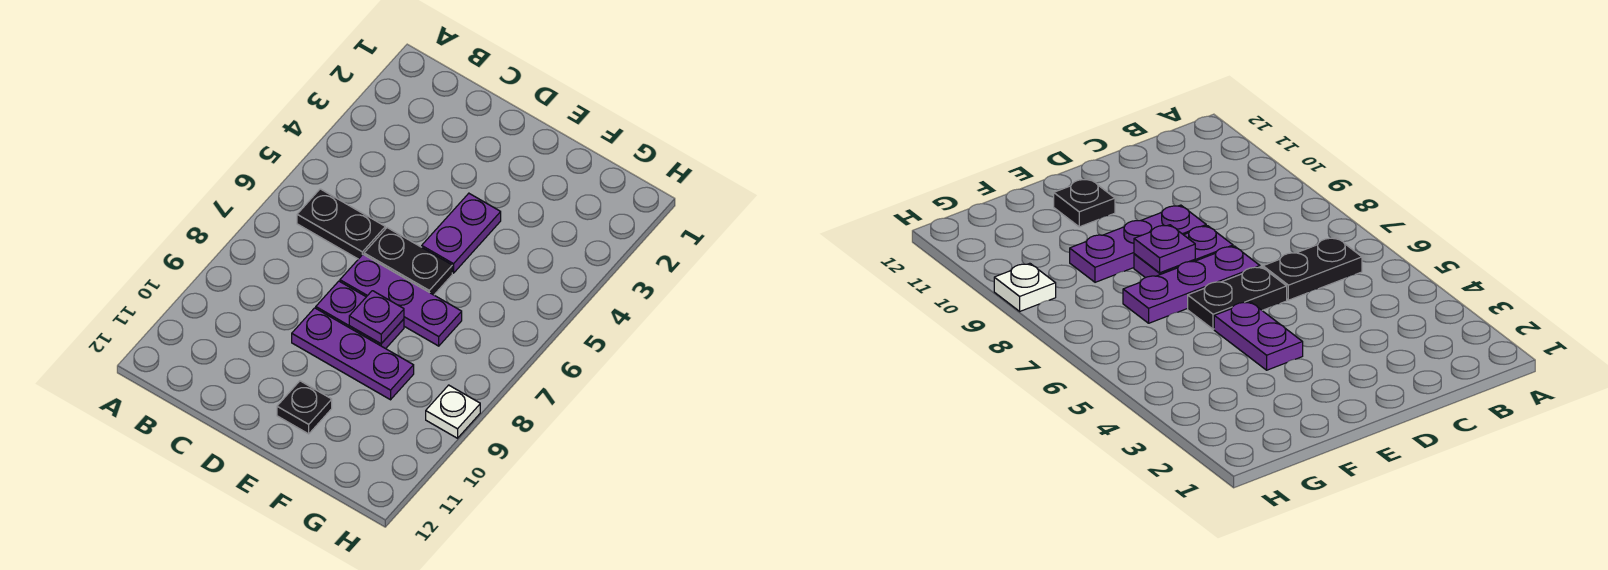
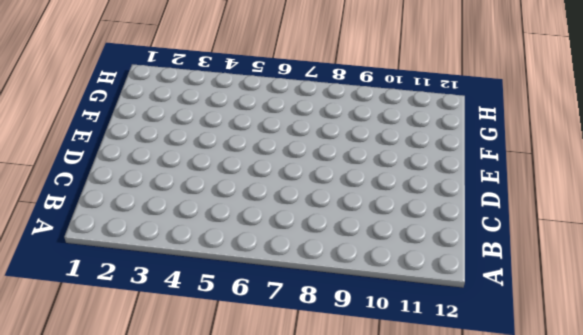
none -> black 1x2 plate [297,189,385,259]
none -> black 1x2 plate [364,228,452,295]

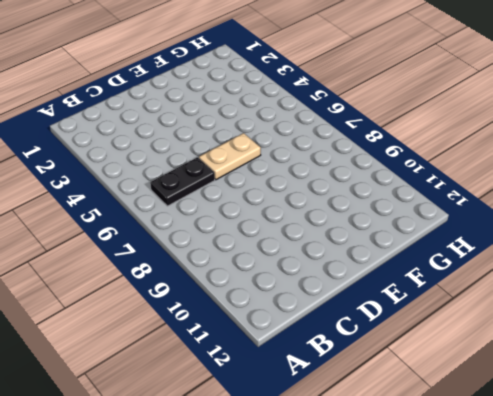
tan 1x2 plate [199,133,261,180] -> black 1x2 plate [364,228,452,295]
none -> purple 1x3 plate [340,255,462,346]
none -> purple 1x2 plate [316,281,404,349]

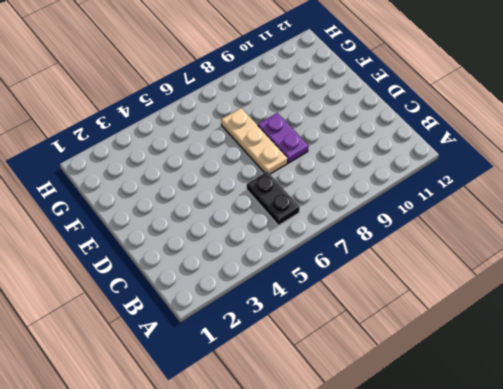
tan 1x3 plate [221,108,288,174] -> purple 1x3 plate [340,255,462,346]
none -> black 1x2 plate [364,228,452,295]
none -> purple 1x3 plate [292,308,414,400]

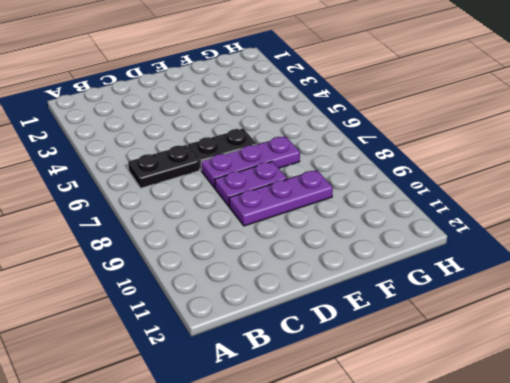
none -> purple 1x2 plate [422,193,501,273]
none -> black 1x1 plate [277,381,332,434]

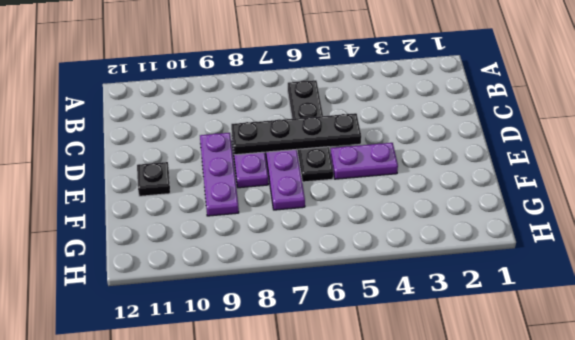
black 1x4 plate [231,113,361,155] -> none
none -> white 1x1 plate [426,385,480,438]
none -> purple 1x1 plate [349,291,404,344]

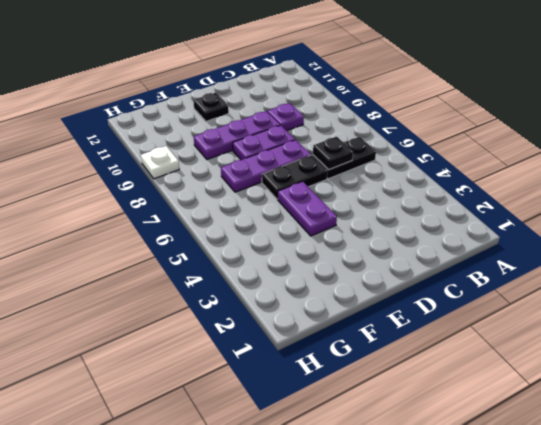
black 1x1 plate [313,137,353,170] -> none
purple 1x1 plate [268,103,304,131] -> purple 1x1 plate moved to [349,291,404,344]

